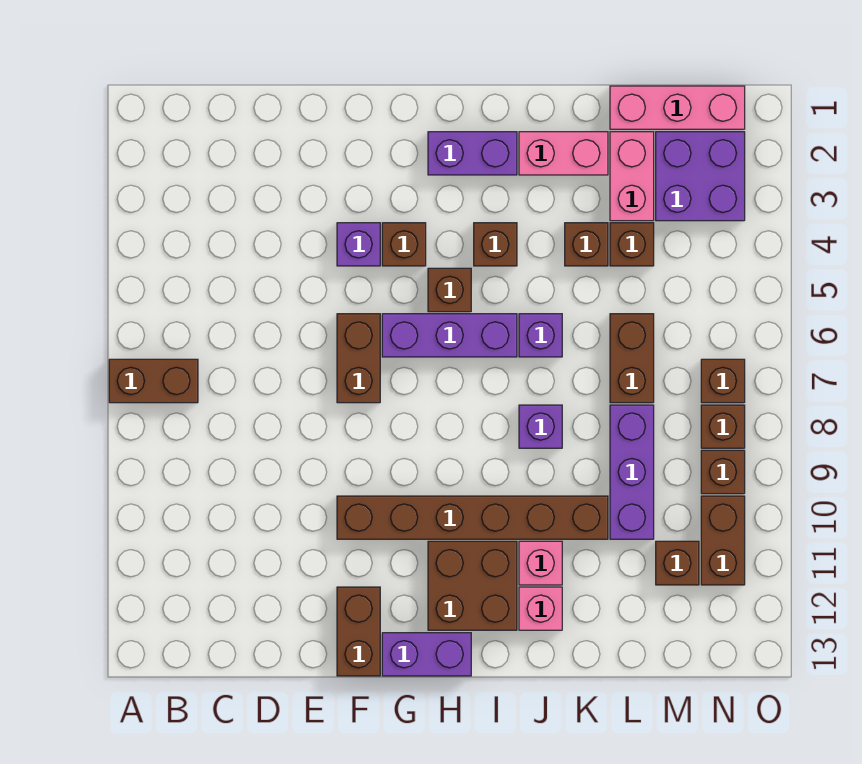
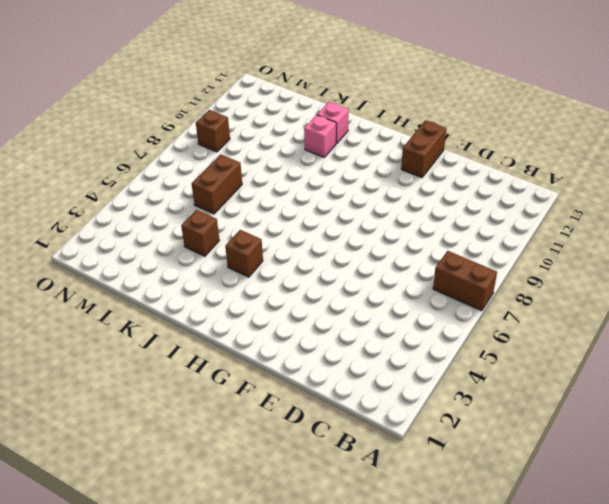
none -> purple 1x1 brick [337,223,380,266]
none -> brown 1x2 brick [337,314,380,403]
none -> brown 1x6 brick [337,496,608,539]

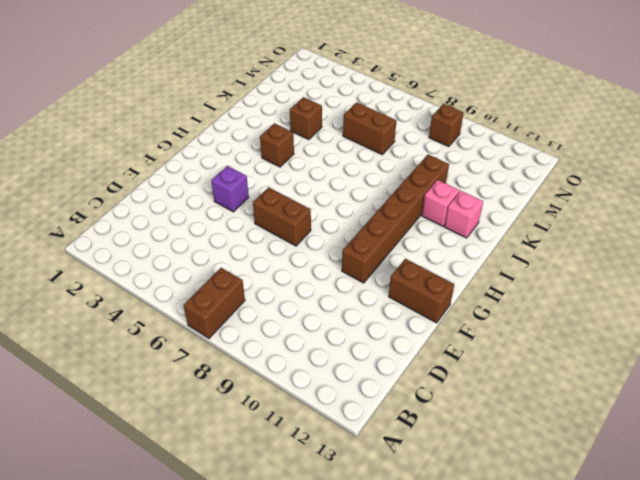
none -> brown 1x1 brick [382,223,426,266]
none -> purple 1x3 brick [382,314,517,357]
none -> purple 1x2 brick [382,633,471,676]

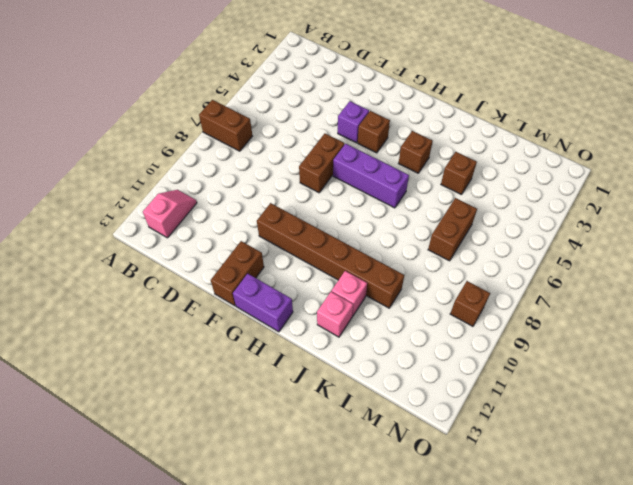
pink 1x2 slope [143,190,197,238] -> none
none -> purple 1x2 brick [428,132,517,175]
none -> brown 1x1 brick [428,268,471,312]
none -> brown 2x2 brick [428,541,517,630]

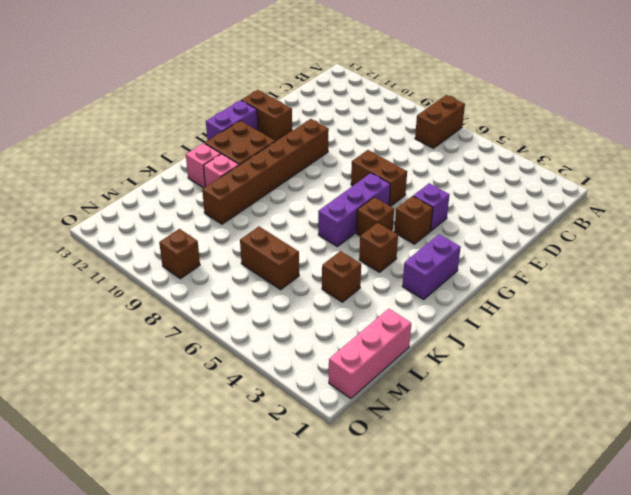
none -> pink 1x2 brick [519,132,608,175]
none -> purple 1x1 brick [519,314,562,357]
none -> purple 1x1 brick [519,405,562,448]

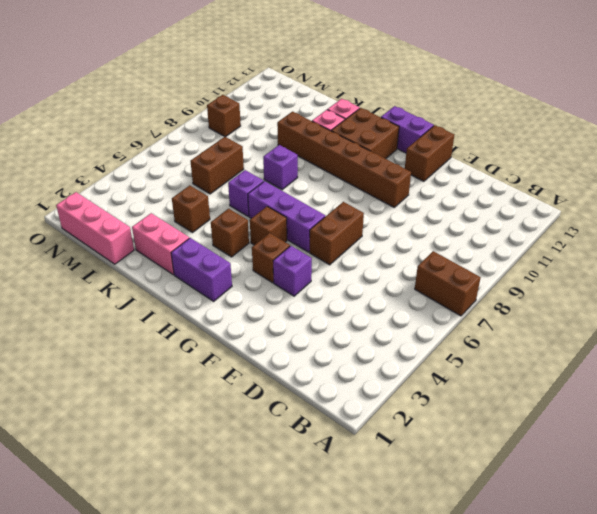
none -> pink 1x2 brick [610,132,654,221]
none -> brown 1x1 brick [610,223,654,266]
none -> purple 1x3 brick [610,405,654,539]

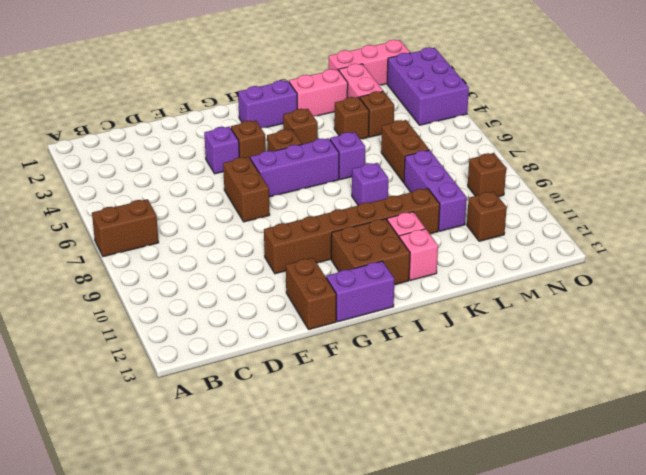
purple 2x3 brick [387,47,469,125] -> purple 2x2 brick [656,132,745,221]
none -> brown 1x1 brick [701,359,745,403]
none -> brown 1x1 brick [701,405,745,448]
none -> brown 1x2 brick [701,496,745,585]

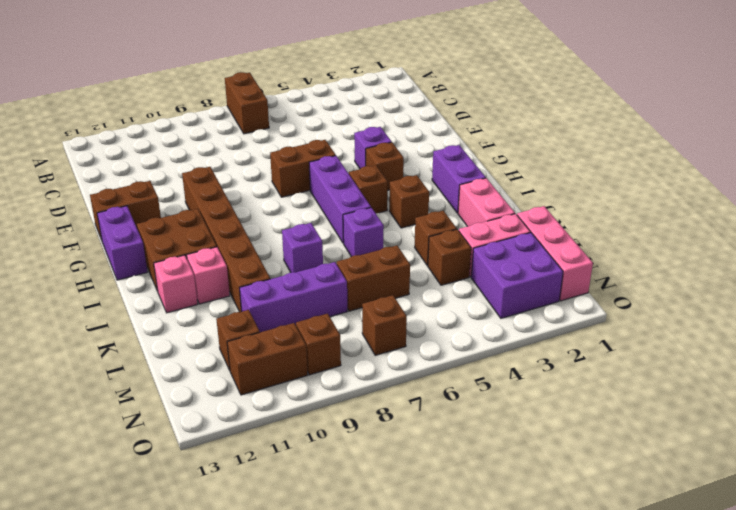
none -> brown 1x1 brick [701,405,745,448]

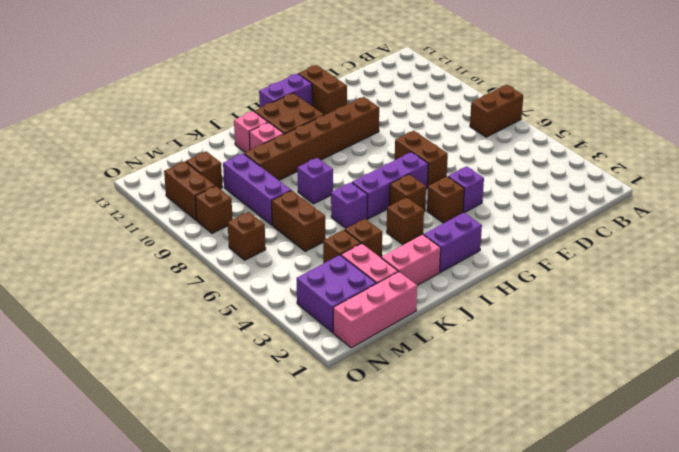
none -> brown 1x1 brick [701,405,745,448]

